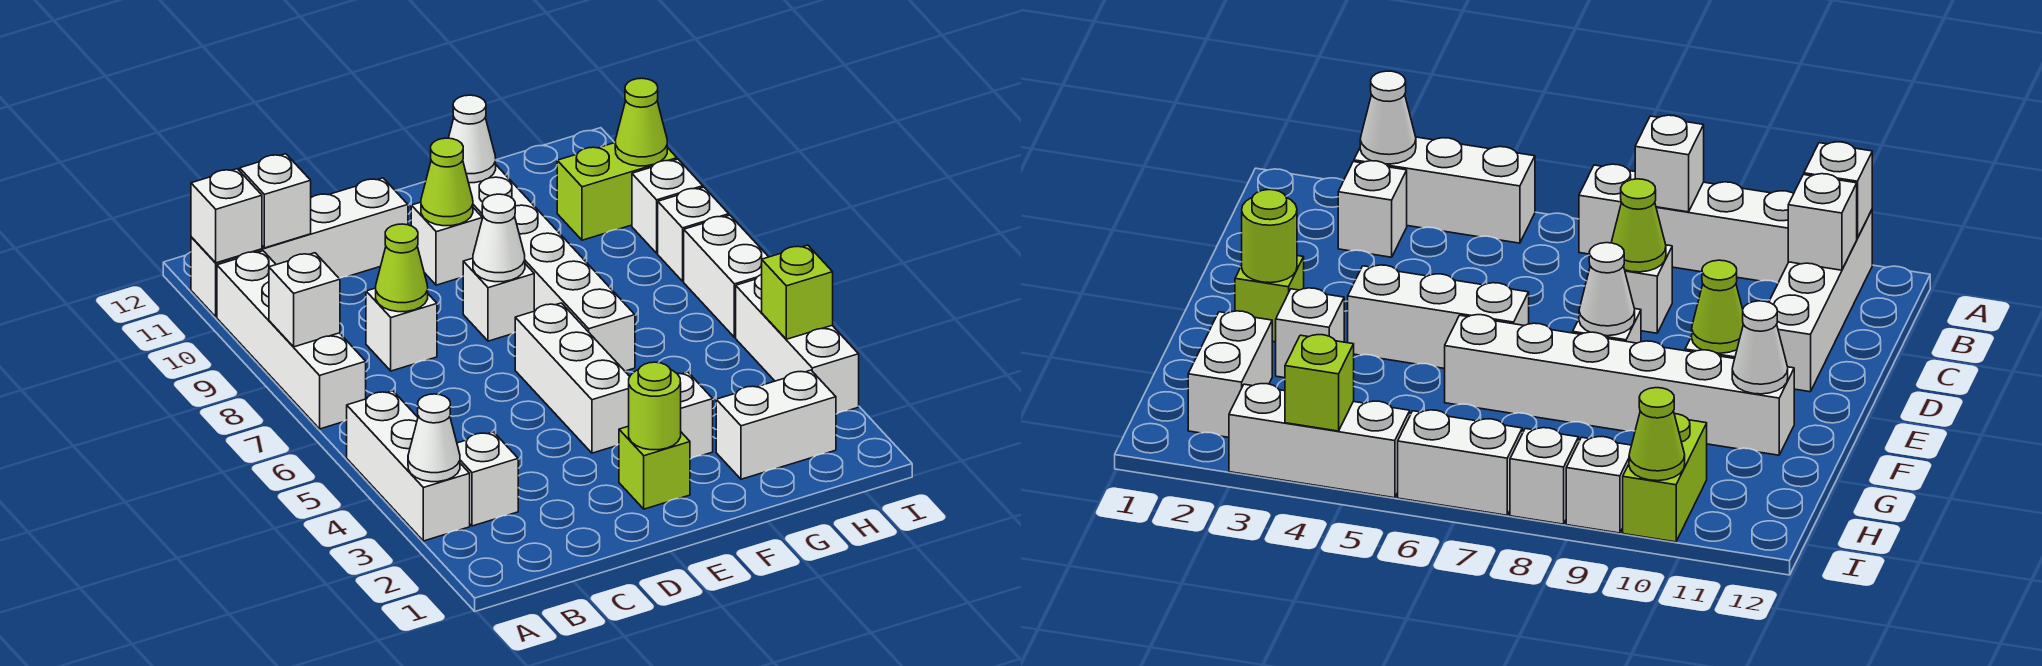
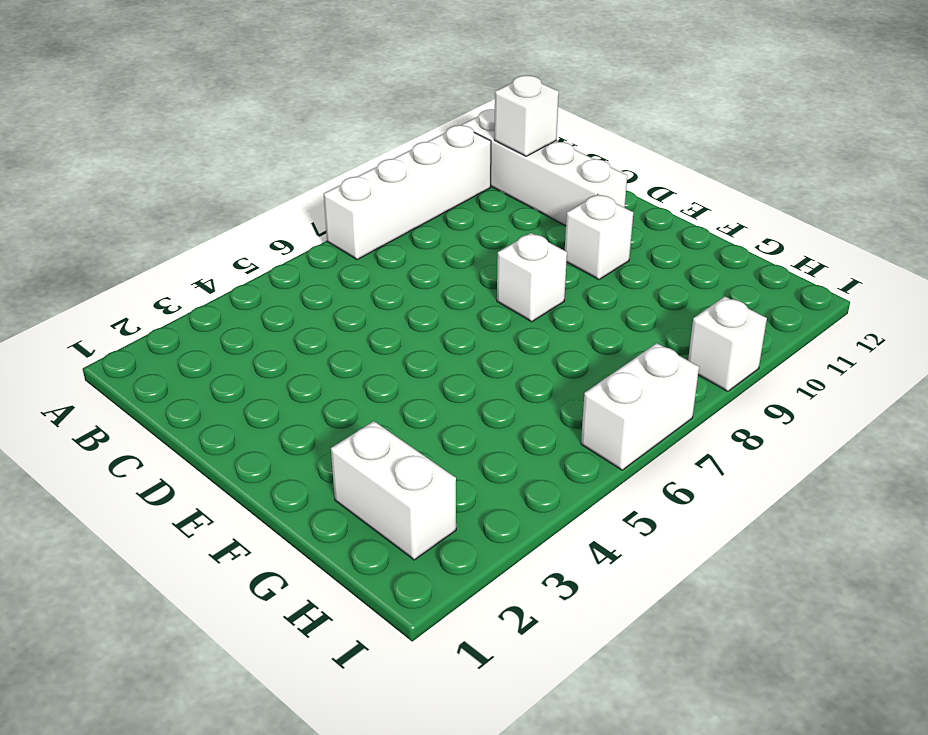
none -> white 1x3 brick [347,391,470,541]
none -> white 1x1 brick [457,432,518,526]
none -> white 1x1 brick [366,288,437,371]

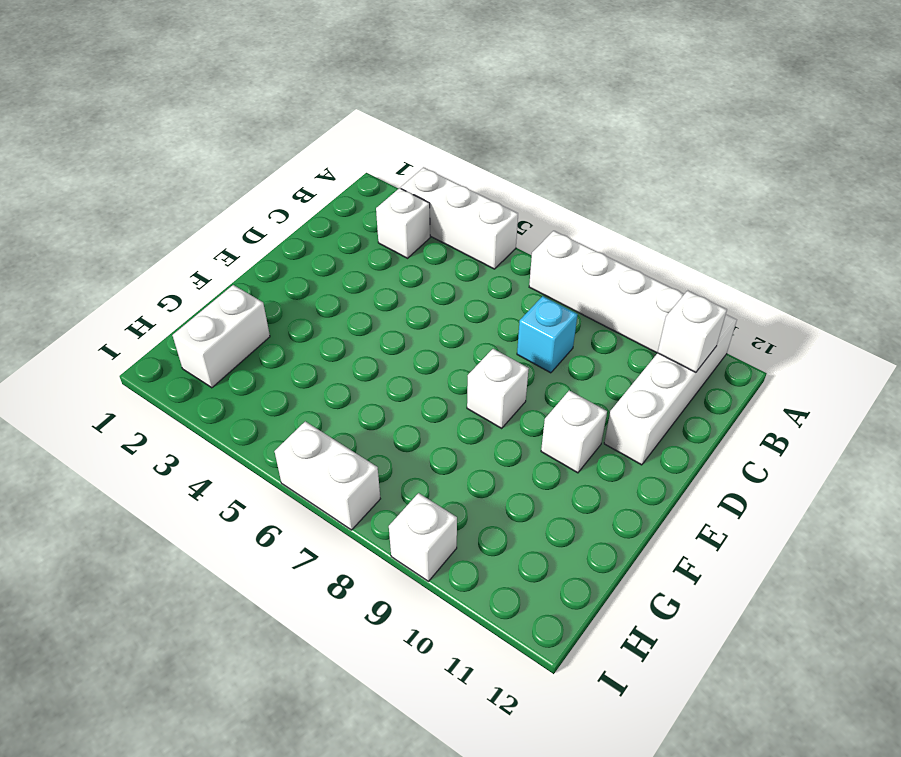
cyan 1x1 brick [517,296,578,373] -> white 1x1 brick [366,288,437,371]
none -> lime 1x1 brick [619,426,690,509]
none -> white 1x3 brick [515,303,630,453]
none -> white 1x1 brick [677,372,713,459]

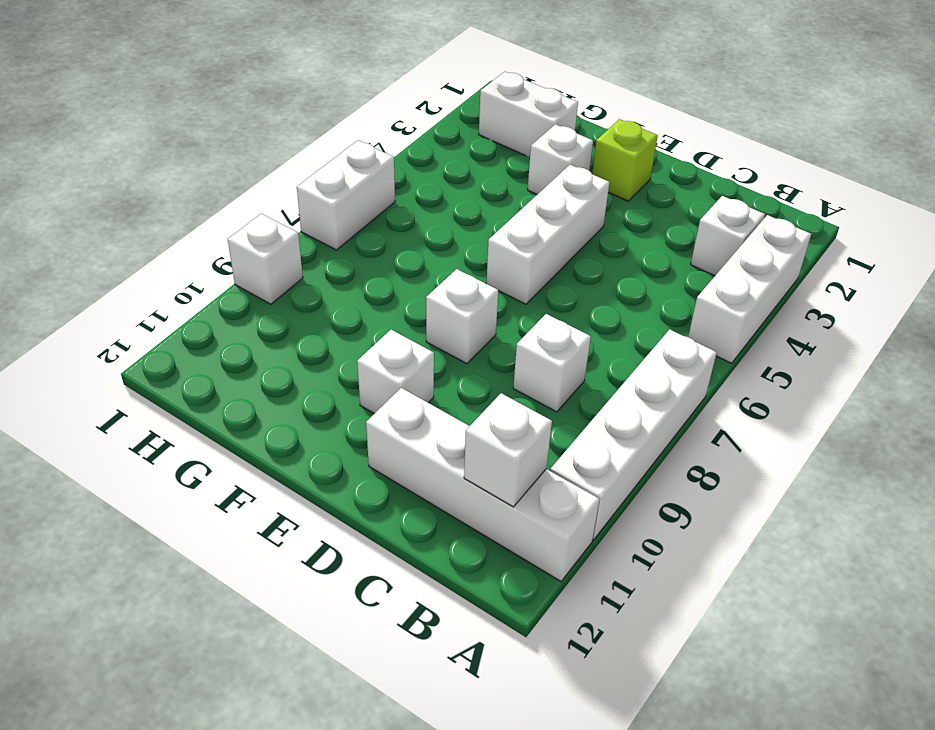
none -> white 1x6 brick [469,165,635,371]
none -> lime 1x2 brick [557,143,677,240]
none -> white 1x3 brick [736,274,859,414]

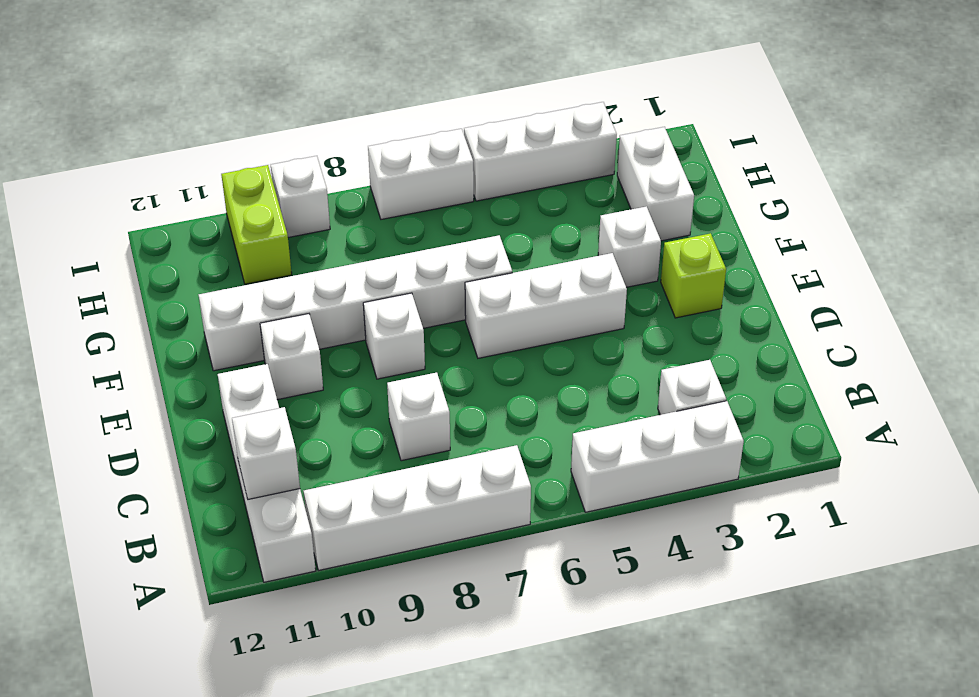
none -> white 1x1 brick [658,187,729,281]
none -> white 1x1 cone [408,394,460,482]
none -> white 1x1 brick [269,253,340,347]

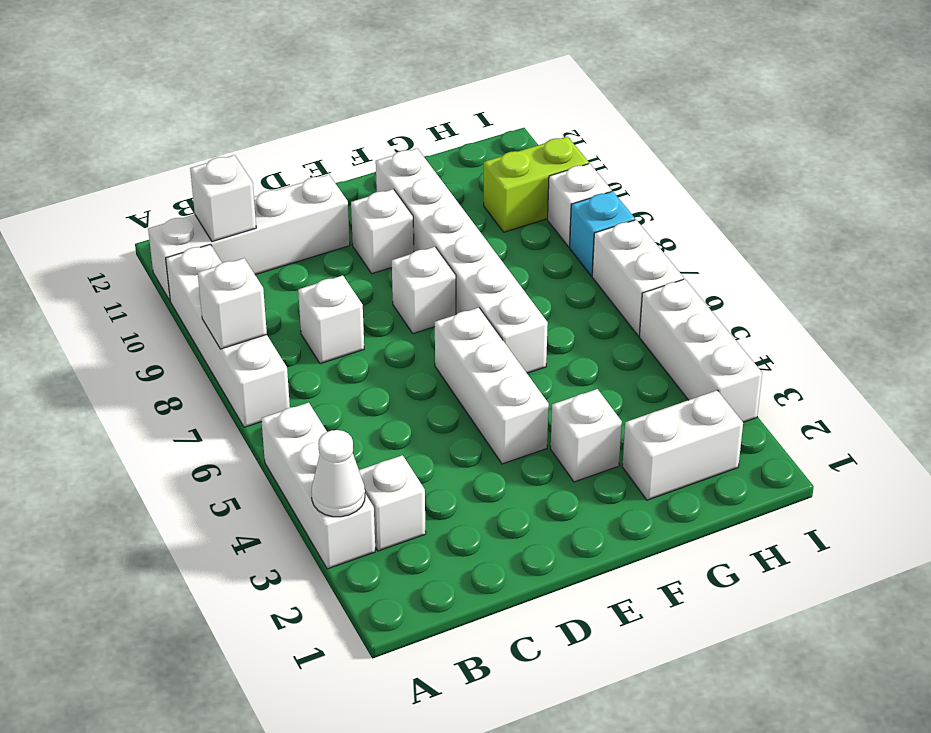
cyan 1x1 brick [570,191,635,276] -> white 1x1 brick [658,187,729,281]
none -> lime 1x1 brick [619,426,690,509]
none -> white 1x1 brick [191,169,262,263]
none -> lime 1x1 cone [376,224,428,312]

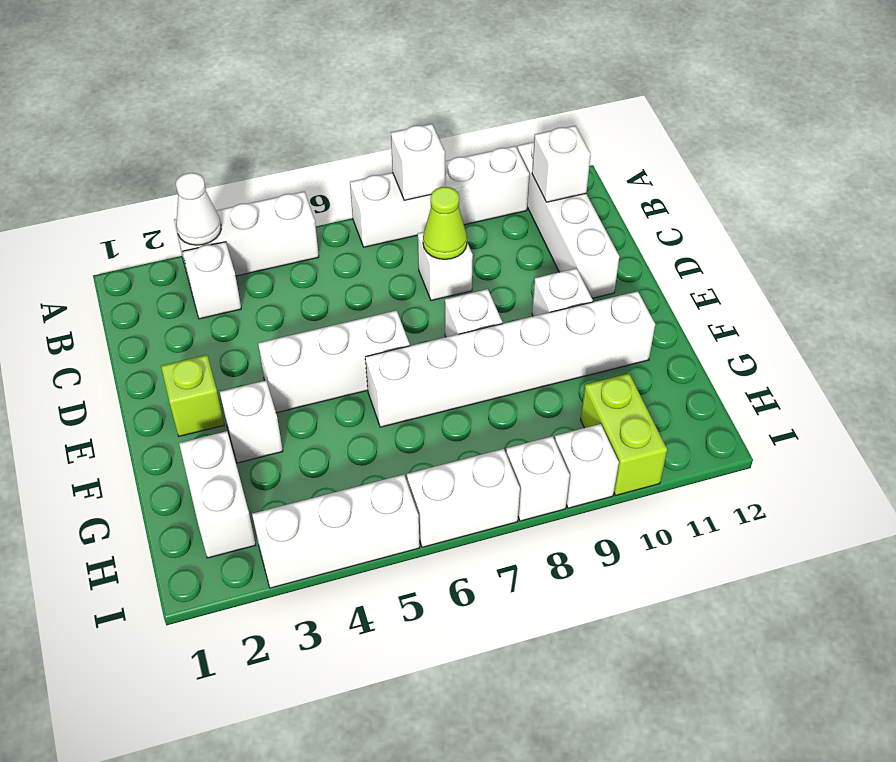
none -> white 1x1 brick [191,169,262,263]
none -> lime 1x1 round brick [629,362,681,450]
none -> white 1x1 cone [473,194,525,282]

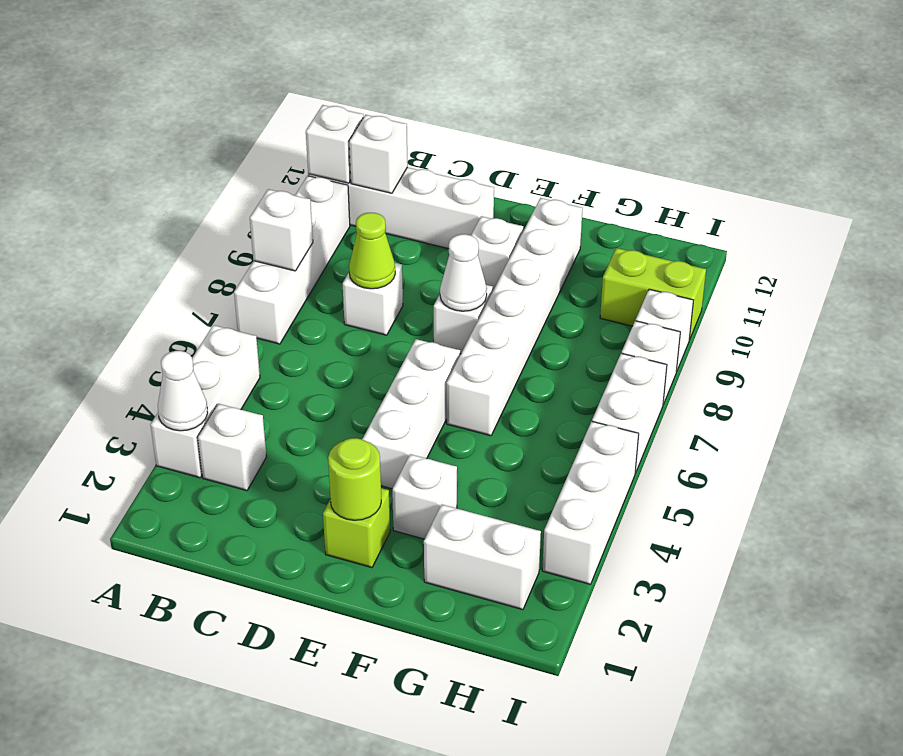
none -> lime 1x1 cone [421,138,473,226]
none -> white 1x1 cone [449,95,496,183]
none -> lime 1x1 brick [762,245,833,339]

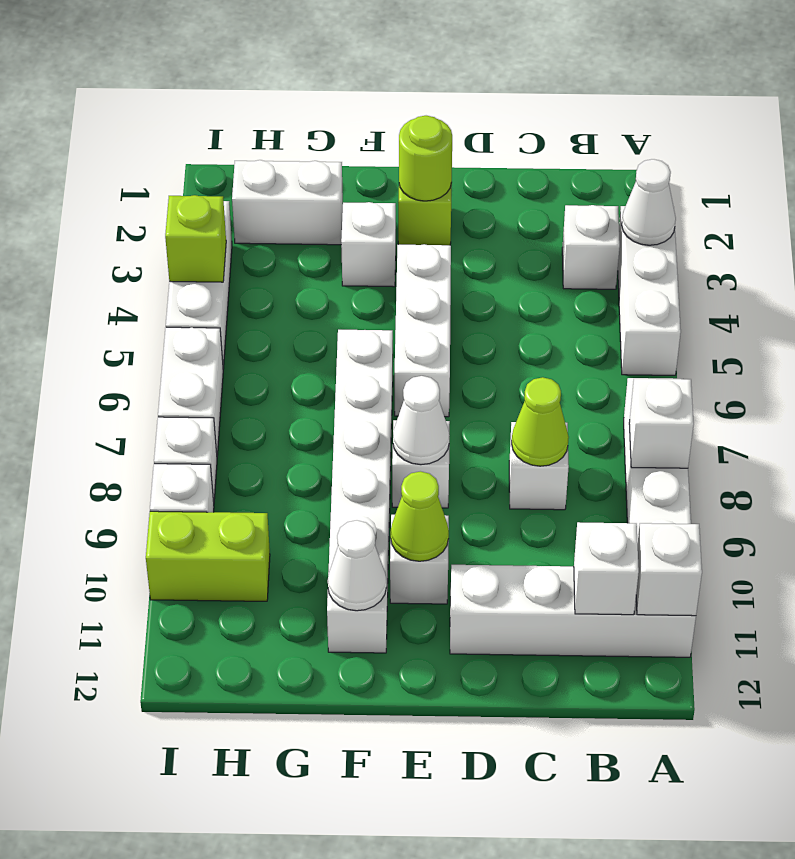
none -> lime 1x1 cone [615,78,667,166]

